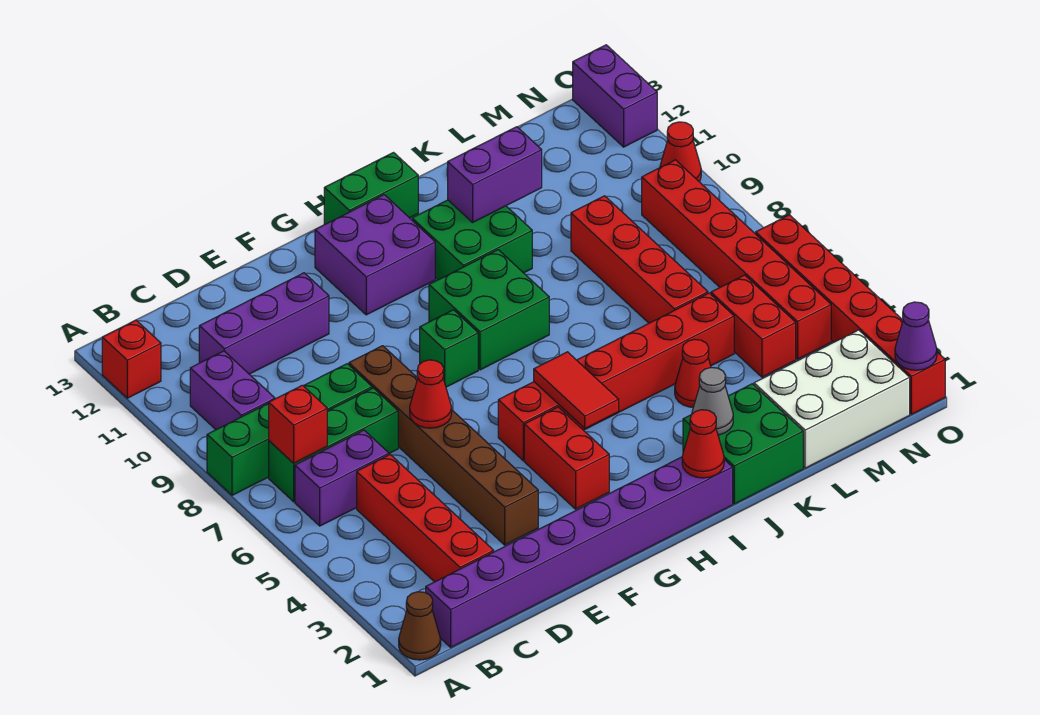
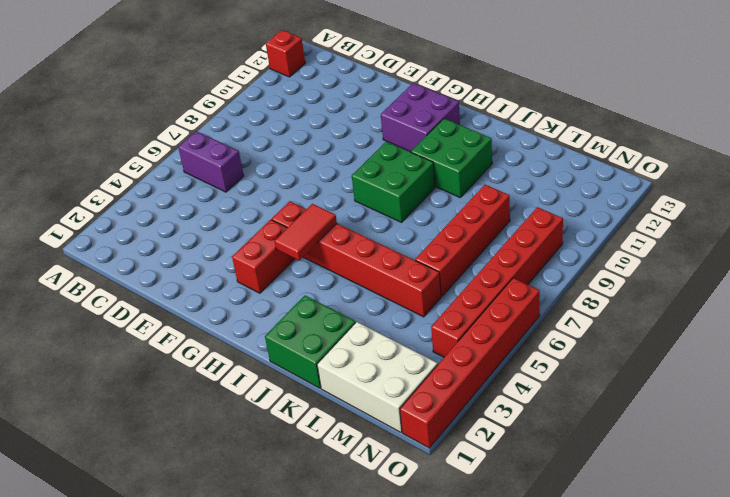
none -> brown 1x1 cone [399,592,441,660]
none -> green 1x4 brick [207,364,372,495]
none -> purple 1x8 brick [426,457,733,647]
none -> green 1x3 brick [269,388,398,502]

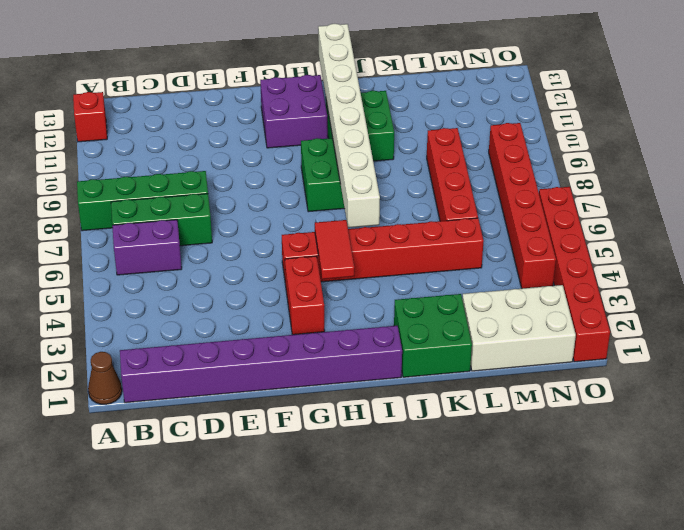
white 1x8 brick [318,24,380,228] -> none
none -> purple 1x2 brick [190,351,275,430]
none -> red 1x4 brick [357,455,494,582]
none -> purple 1x3 brick [199,273,329,374]
none -> brown 1x6 brick [349,346,538,545]

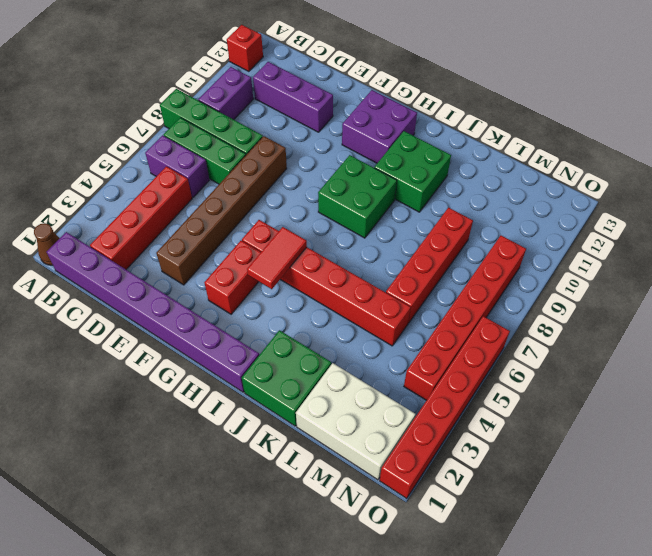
none -> green 1x1 brick [420,310,478,387]
none -> green 1x2 brick [324,153,418,225]
none -> red 1x1 cone [675,339,711,407]
none -> red 1x2 brick [711,275,796,377]

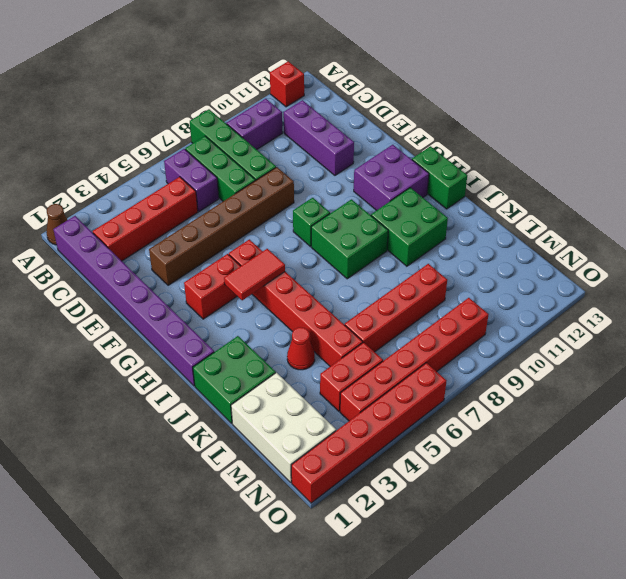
none -> red 1x1 cone [660,122,701,181]
none -> purple 1x2 brick [573,45,657,147]
none -> red 1x1 brick [269,385,327,463]
none -> red 1x1 cone [410,360,452,428]

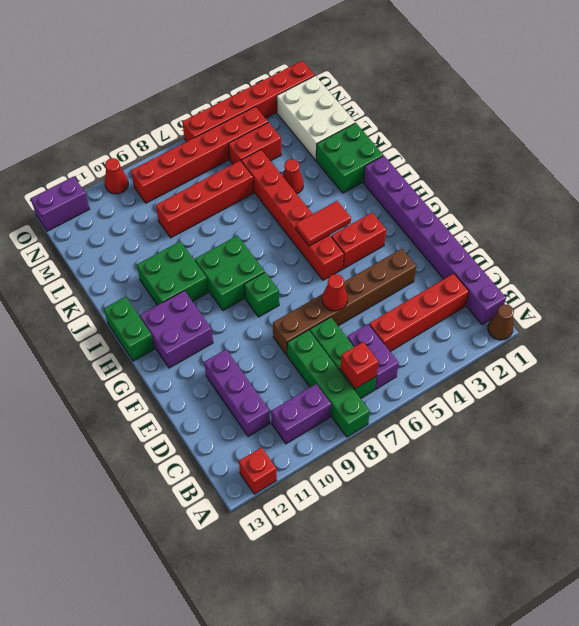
none -> red 1x1 cone [682,410,724,478]
none -> grey 1x1 cone [692,368,733,435]
none -> purple 1x2 brick [448,127,542,222]
none -> purple 1x1 cone [895,302,937,370]

